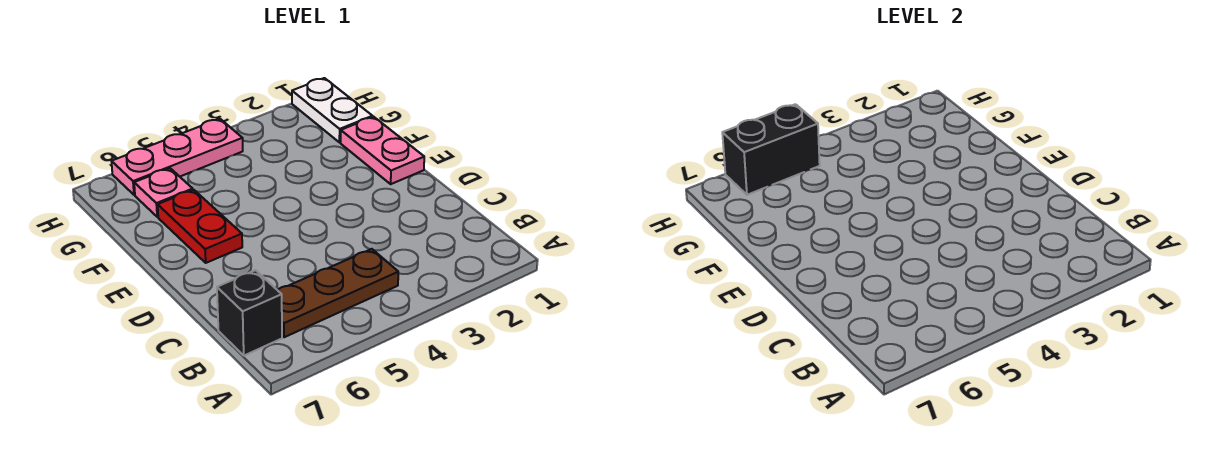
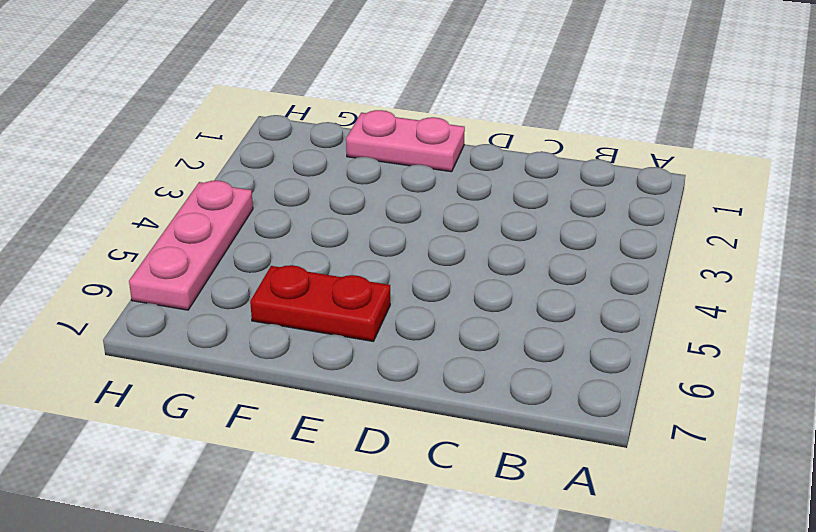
none -> brown 1x3 plate [278,249,398,337]
none -> black 1x1 brick [217,270,282,356]

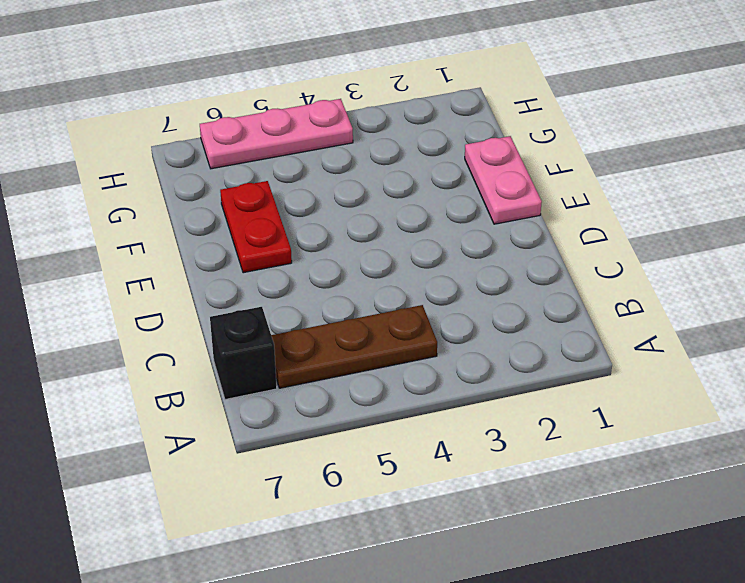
none -> white 1x2 plate [292,78,372,142]
none -> pink 1x1 plate [134,168,193,217]

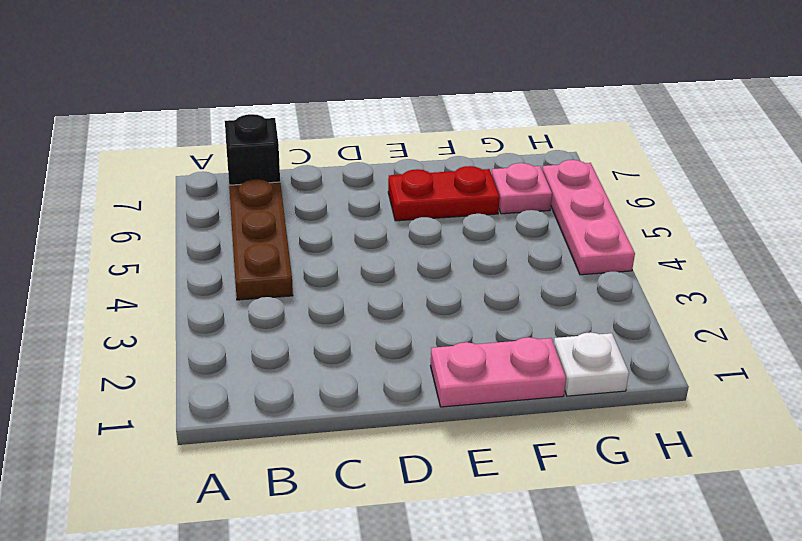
white 1x1 plate [554,332,629,396] -> white 1x2 plate [292,78,372,142]
none -> black 1x2 brick [722,104,820,195]

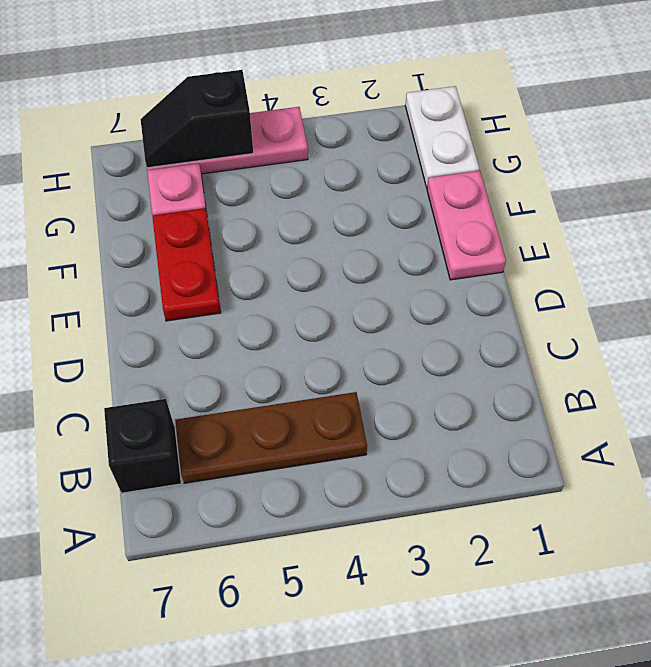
black 1x2 slope [141,70,253,168] -> black 1x2 brick [722,104,820,195]

